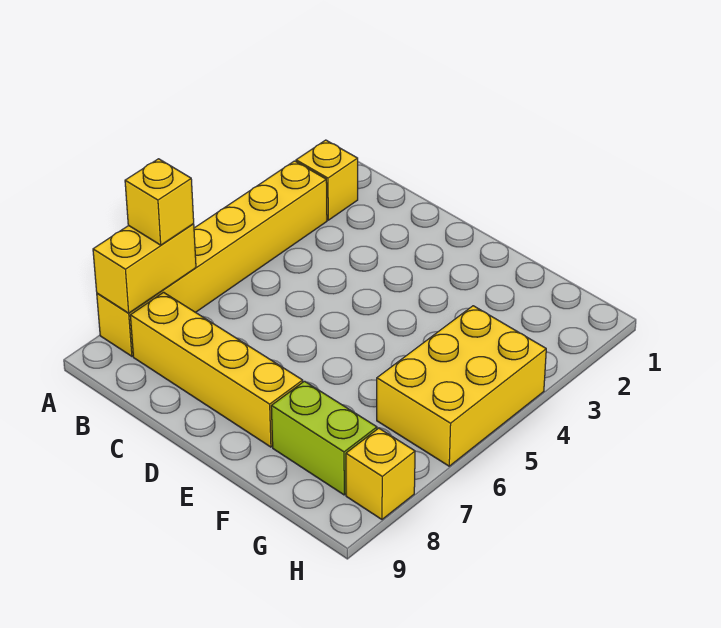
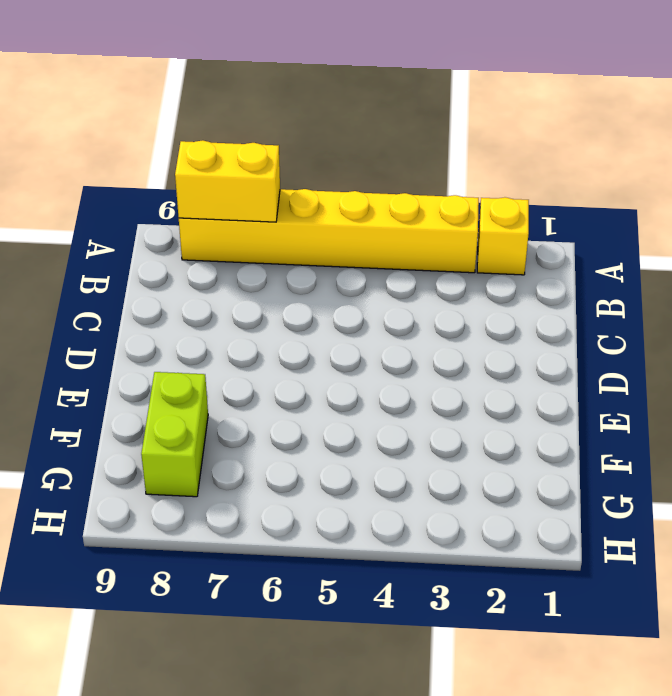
none -> yellow 1x4 brick [130,292,303,447]
none -> yellow 2x3 brick [377,306,546,466]

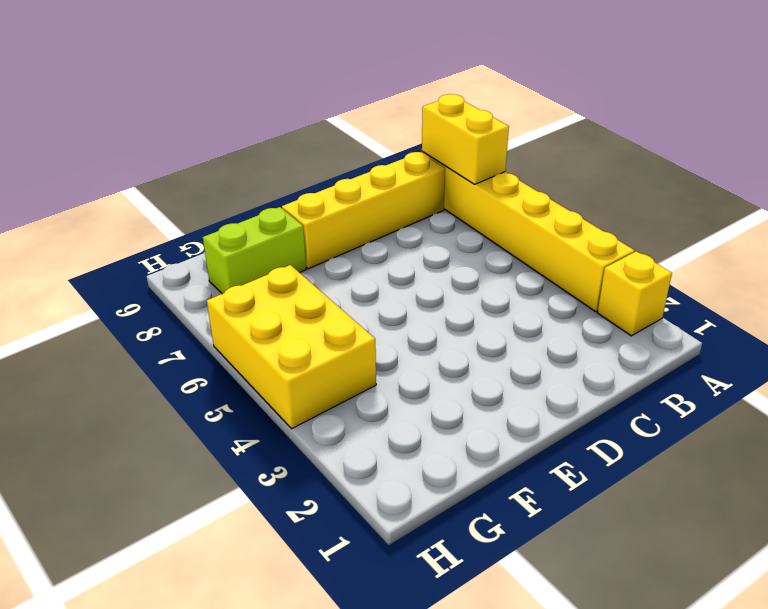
none -> yellow 1x1 brick [346,428,415,519]
none -> yellow 1x1 brick [125,159,194,245]

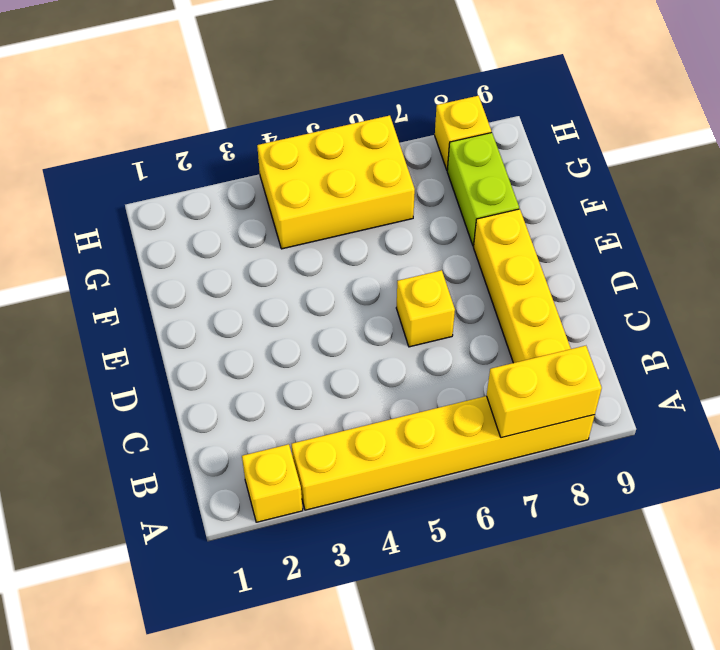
yellow 1x1 brick [396,270,455,347] -> yellow 1x1 brick moved to [125,159,194,245]

